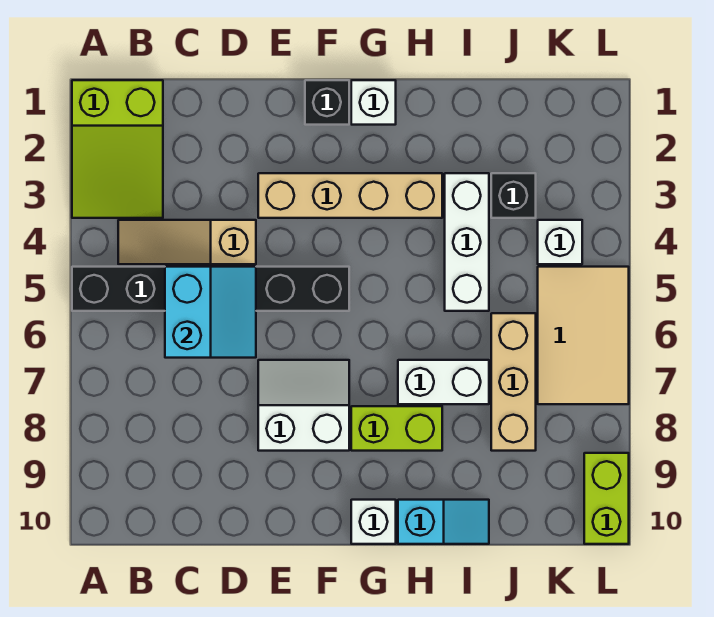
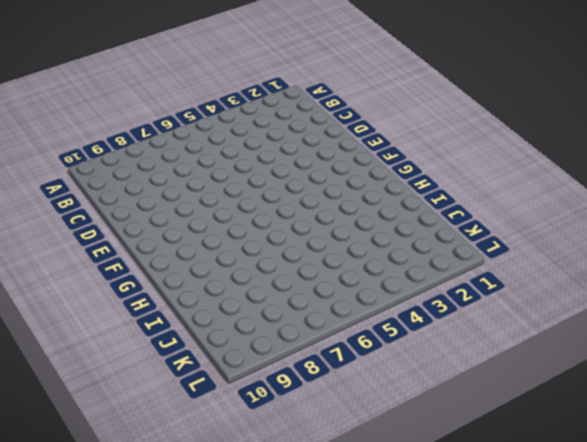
none -> lime 2x3 slope [72,80,163,218]
none -> black 1x6 brick [72,267,349,311]
none -> tan 1x3 slope [118,220,256,264]

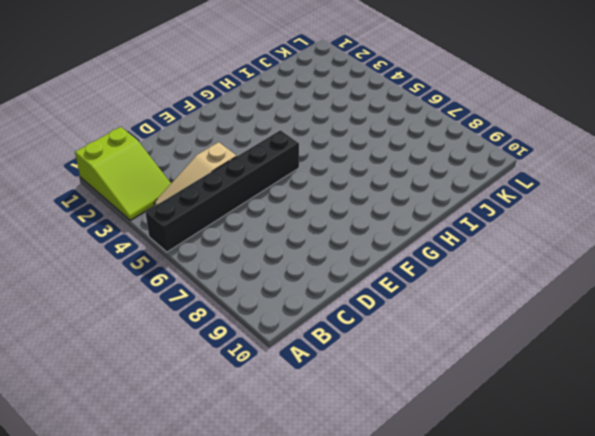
none -> tan 1x4 brick [258,173,442,218]
none -> white 2x2 slope [258,360,349,451]
none -> black 1x1 brick [305,80,349,125]

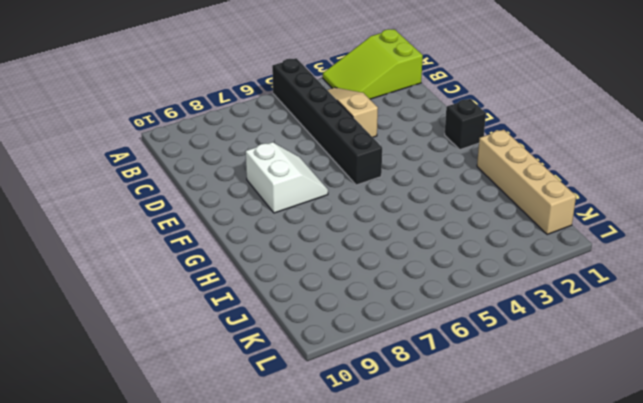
tan 1x4 brick [477,130,576,235] -> tan 1x4 brick moved to [258,173,442,218]
none -> white 1x1 brick [351,80,396,125]
none -> lime 1x2 brick [351,406,442,451]
none -> white 1x1 brick [351,500,396,544]

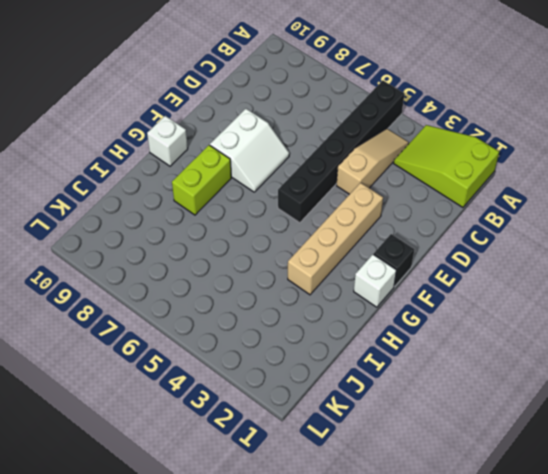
none -> white 1x2 brick [398,360,489,404]
none -> cyan 1x2 slope [398,500,489,544]
none -> white 1x3 brick [445,173,489,311]

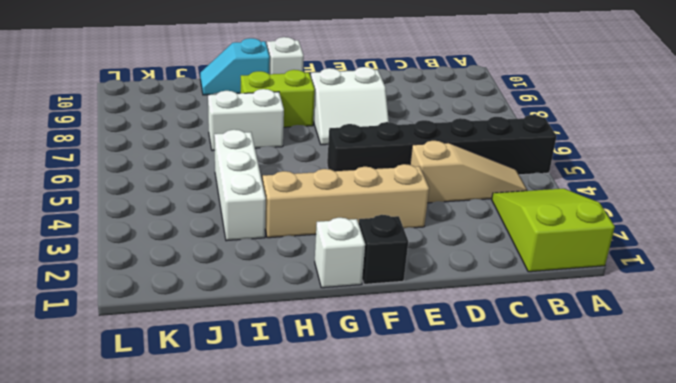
none -> black 1x1 brick [491,173,536,218]
none -> tan 1x3 brick [491,313,536,451]
none -> white 1x1 brick [538,220,582,264]

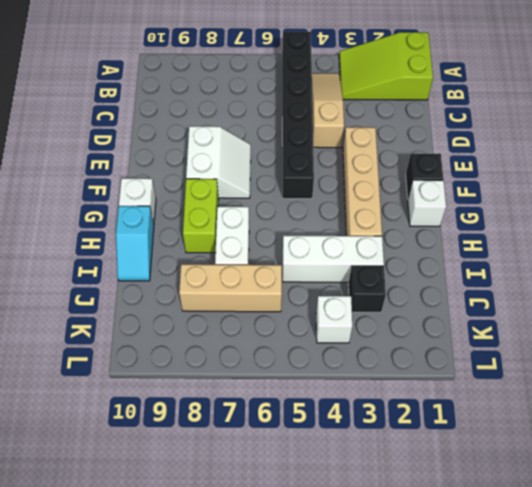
none -> tan 2x3 tile [538,267,629,404]
none -> lime 1x2 brick [584,453,629,544]
none -> cyan 2x2 slope [165,267,256,358]

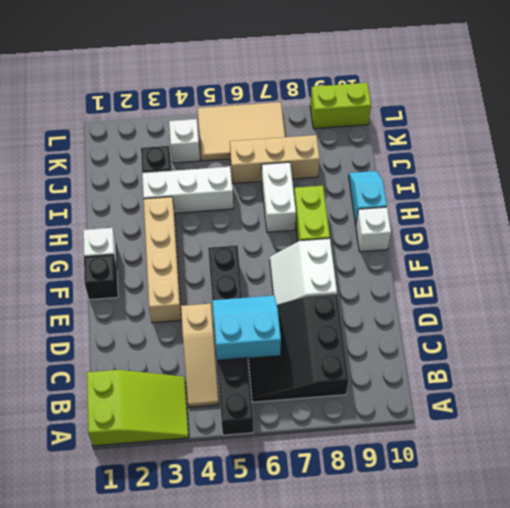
black 3x3 slope [248,294,349,402] -> none

